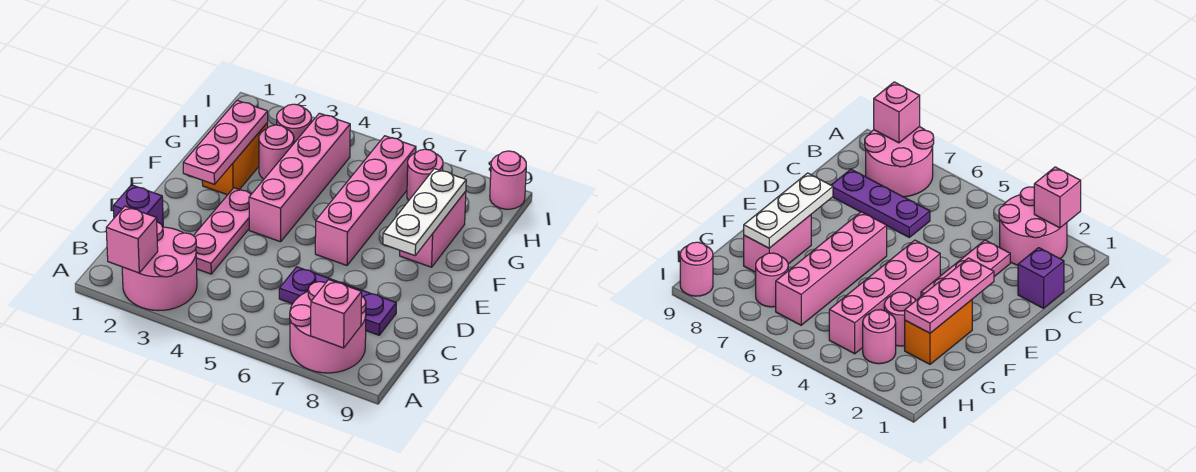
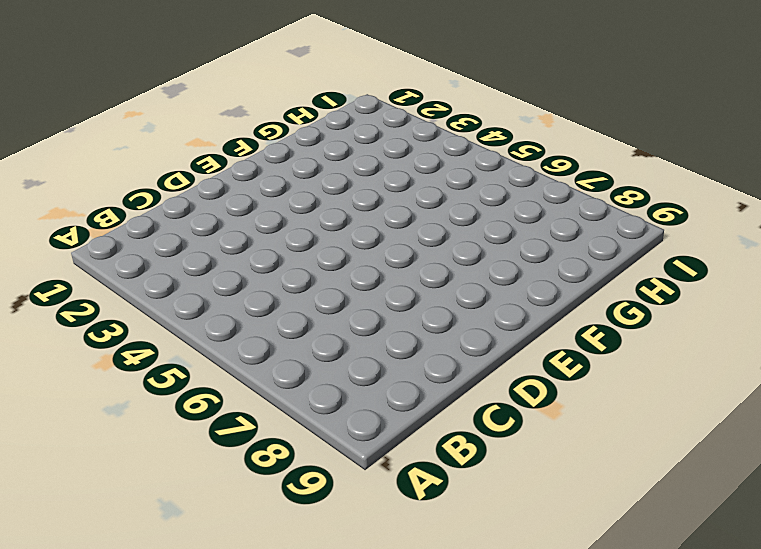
none -> pink 2x2 round brick [122,222,197,311]
none -> pink 2x2 round brick [290,282,366,373]
none -> purple 1x1 brick [113,185,163,227]

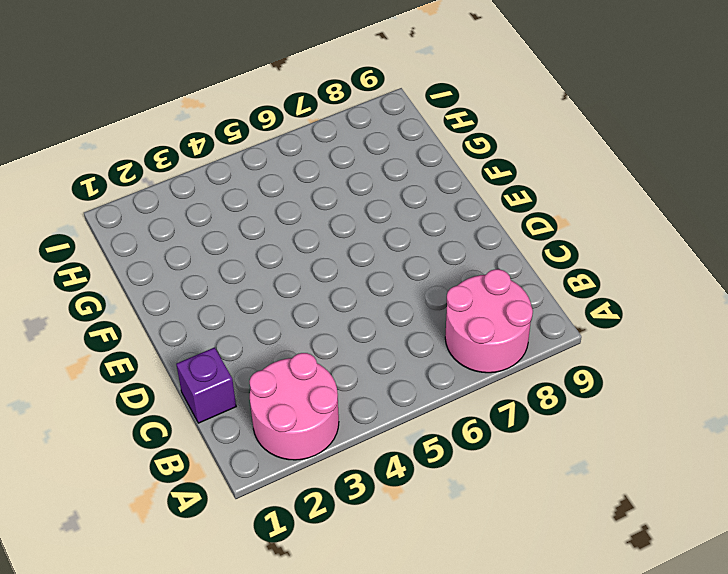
none -> pink 1x3 plate [194,188,251,274]
none -> purple 1x3 plate [279,267,396,335]
none -> pink 1x4 brick [249,113,350,242]

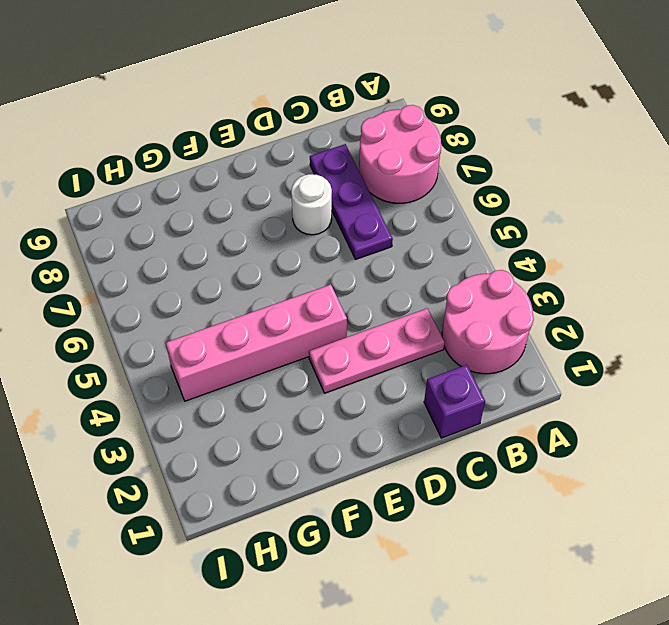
white 1x1 round brick [291,174,332,235] -> none
none -> pink 1x4 brick [315,136,416,265]
none -> orange 1x2 brick [202,123,268,195]
none -> pink 1x2 brick [400,191,466,267]

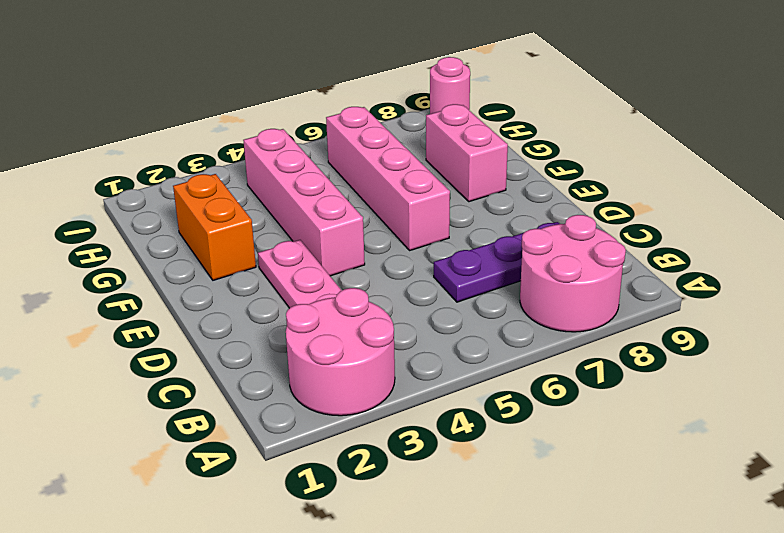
none -> purple 1x1 brick [113,185,163,227]
none -> pink 1x1 round brick [259,125,294,179]
none -> pink 1x1 round brick [277,104,311,143]

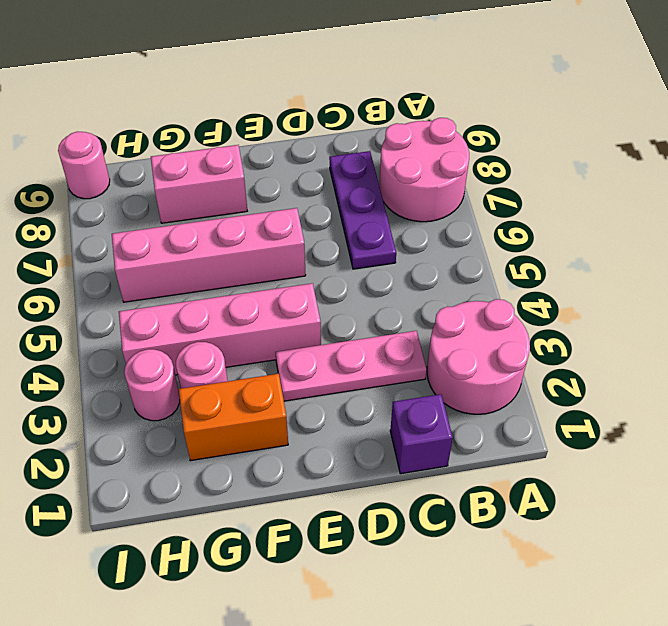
none -> pink 1x1 round brick [407,149,443,201]
none -> pink 1x1 brick [106,206,158,273]
none -> pink 1x1 brick [311,280,362,348]

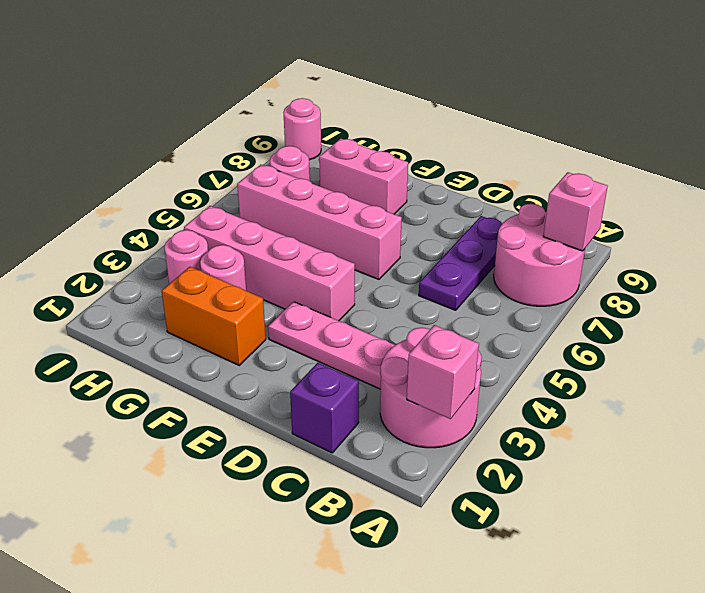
none -> pink 1x3 plate [183,100,268,184]
none -> white 1x3 plate [383,169,466,256]

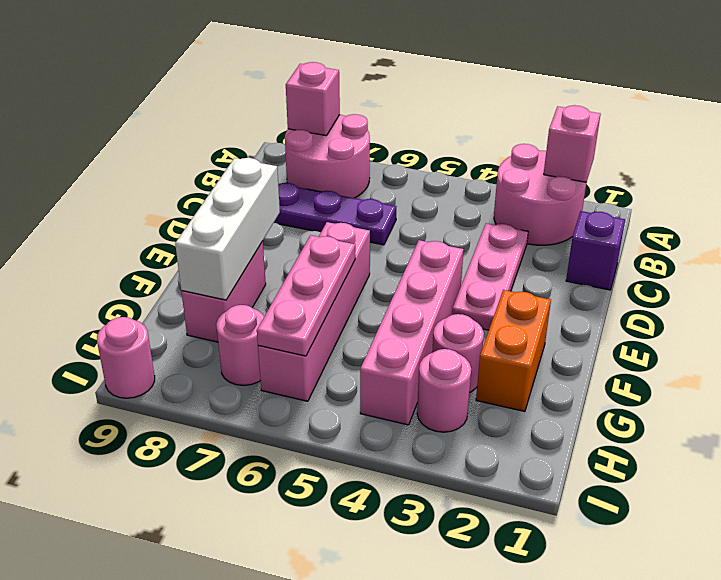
white 1x3 brick [175,158,280,300] -> white 1x3 plate [383,169,466,256]
pink 1x3 plate [257,235,355,356] -> pink 1x3 plate moved to [183,100,268,184]

